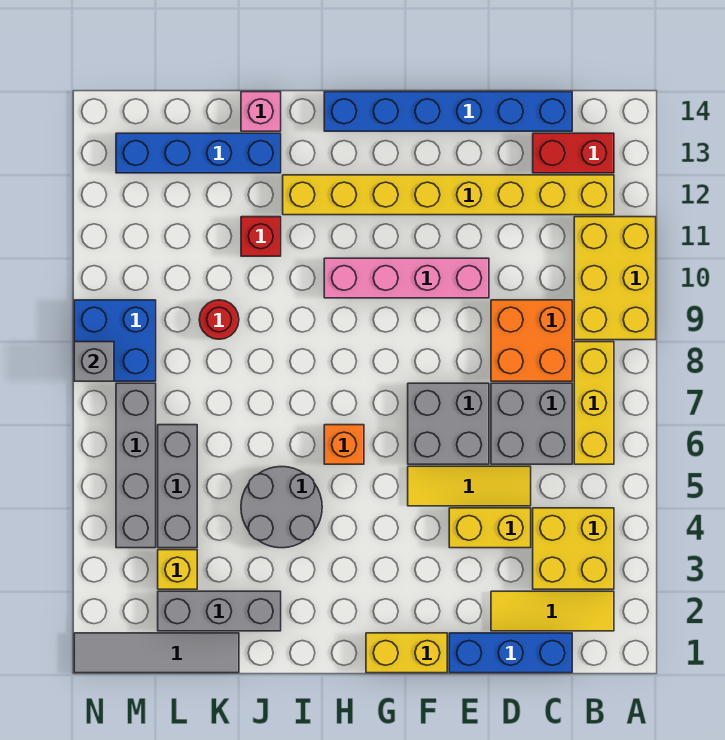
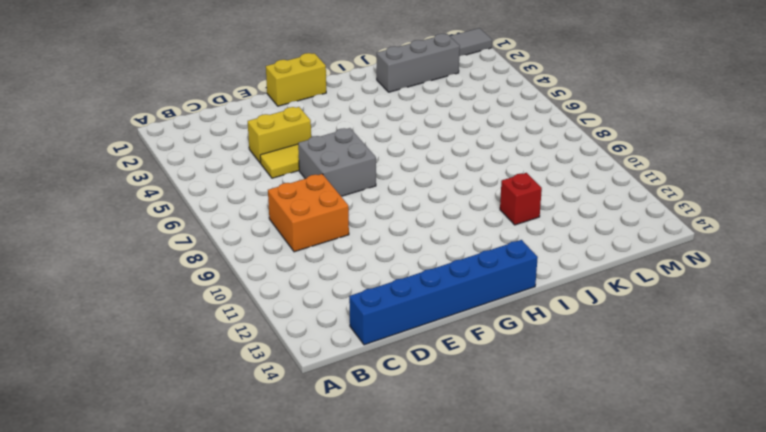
none -> yellow 2x3 brick [574,217,656,340]
none -> yellow 1x3 tile [491,591,614,631]
none -> yellow 2x2 brick [533,508,614,589]

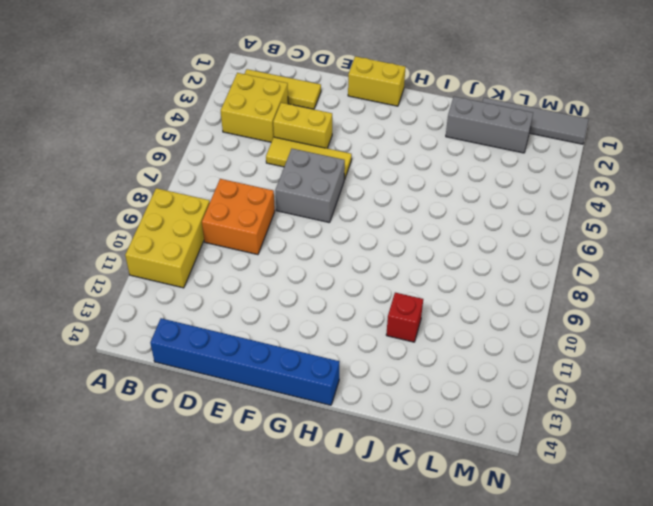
none -> yellow 1x3 brick [574,342,614,464]
none -> yellow 1x8 brick [283,175,614,215]
none -> red 1x2 brick [533,133,614,173]

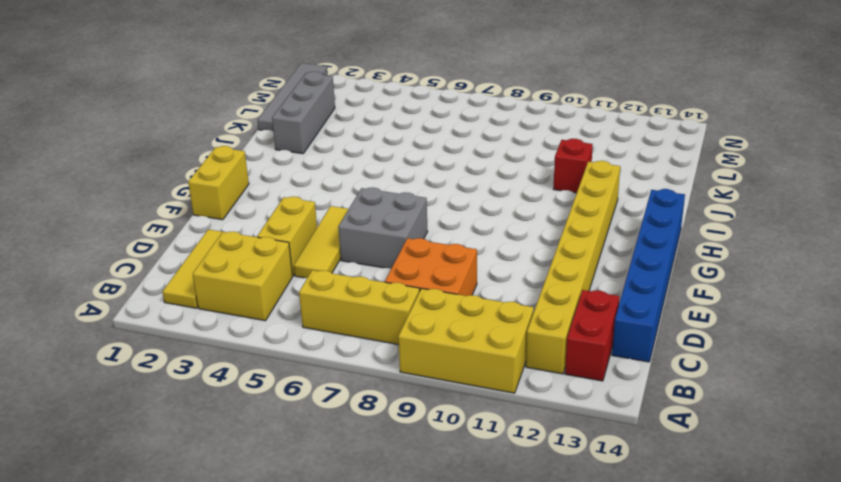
none -> blue 1x3 brick [449,633,572,673]
none -> grey 2x2 brick [491,383,572,464]
none -> pink 1x4 brick [324,258,489,298]

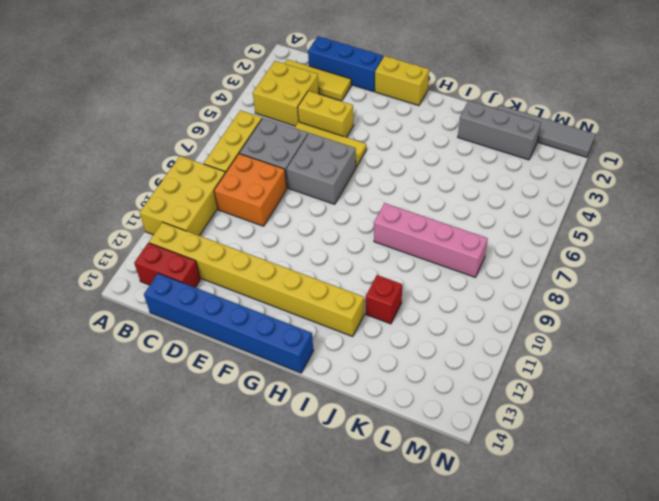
pink 1x4 brick [374,203,488,277] -> pink 1x4 brick moved to [324,258,489,298]
none -> orange 1x1 brick [324,425,364,464]
none -> grey 2x2 round brick [241,467,322,548]
none -> blue 1x4 brick [116,133,281,173]

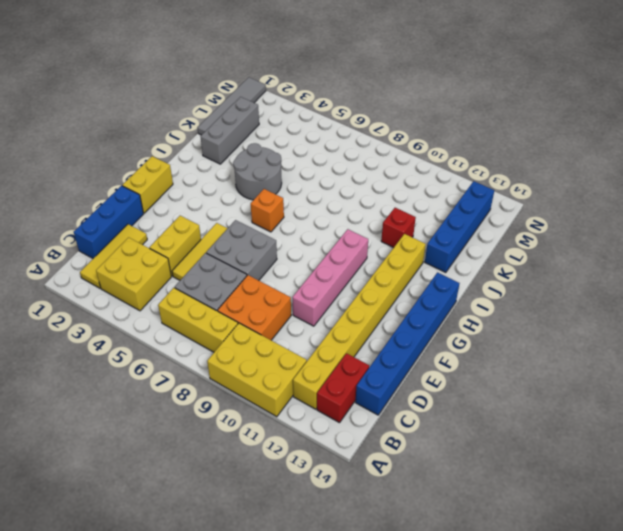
none -> pink 1x1 brick [241,92,281,131]
none -> red 1x1 round brick [199,300,239,339]
none -> yellow 1x1 brick [158,550,197,589]

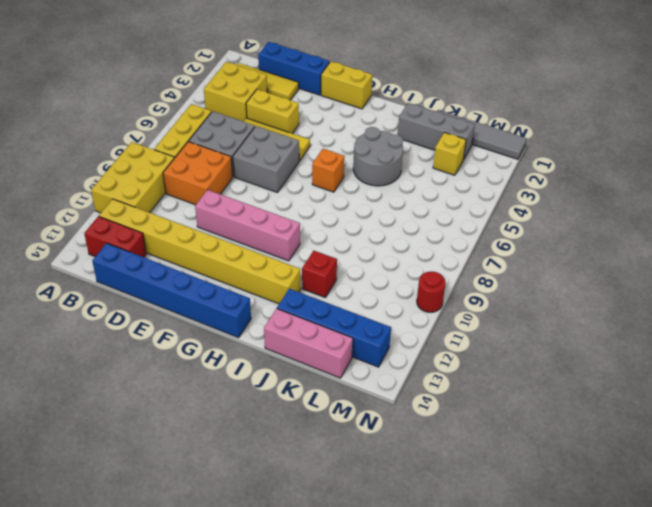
pink 1x3 brick [264,309,353,378] -> pink 1x1 brick [241,92,281,131]
red 1x1 round brick [417,271,446,312] -> red 1x1 round brick moved to [199,300,239,339]
none -> grey 1x3 brick [158,425,197,548]
none -> grey 1x4 brick [116,383,156,548]
none -> blue 2x2 brick [74,300,156,381]

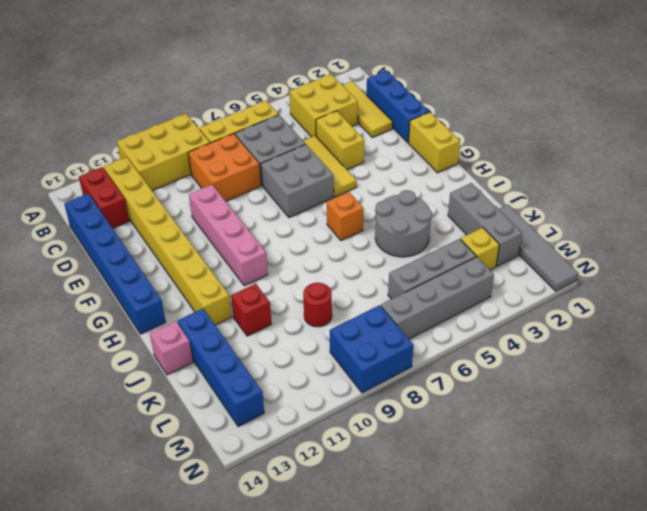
none -> grey 1x1 brick [74,342,114,381]

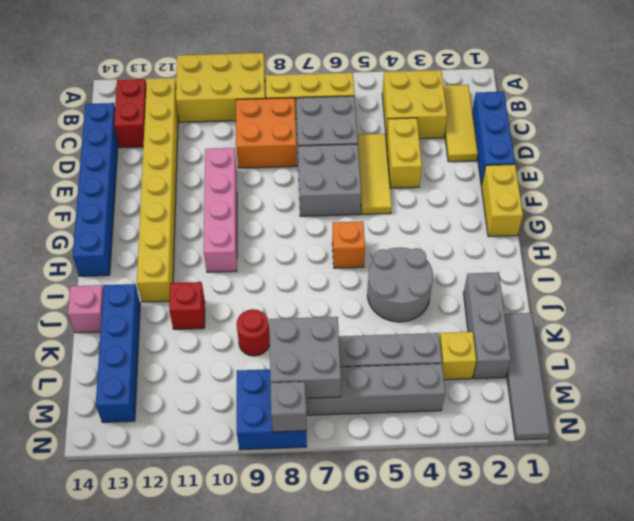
grey 2x2 brick [269,317,341,398] -> none

